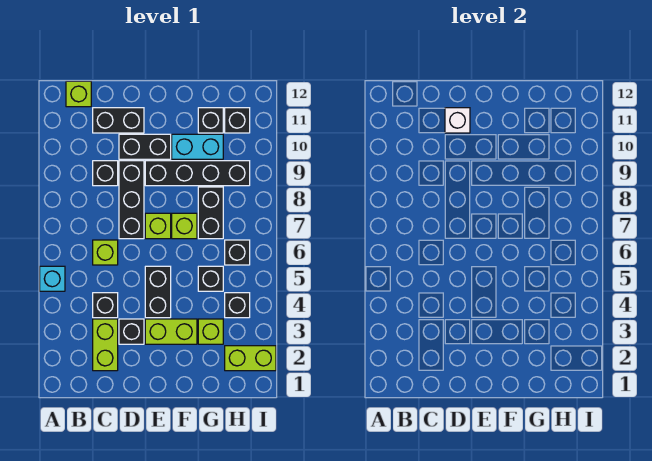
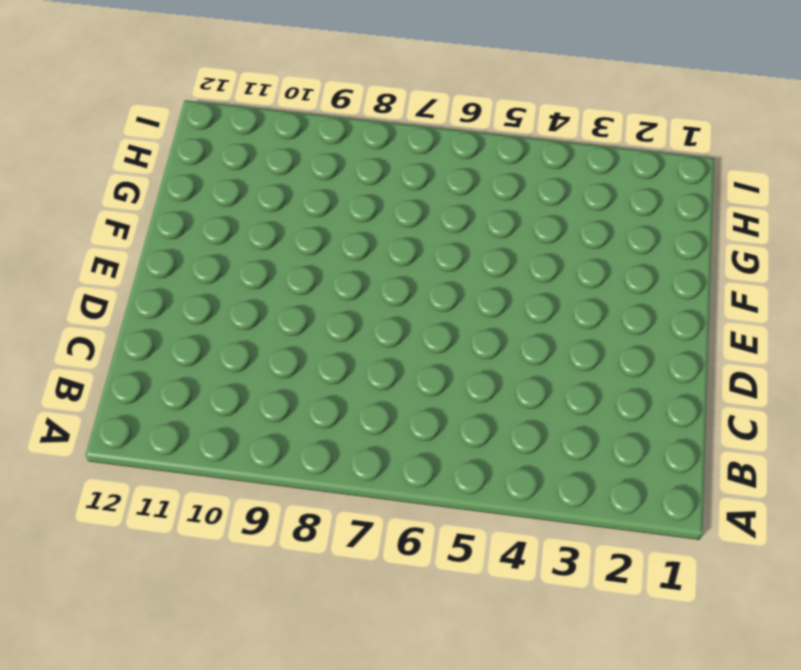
none -> cyan 1x1 brick [40,266,65,291]
none -> lime 1x1 brick [66,81,91,107]
none -> lime 1x2 brick [93,319,118,371]

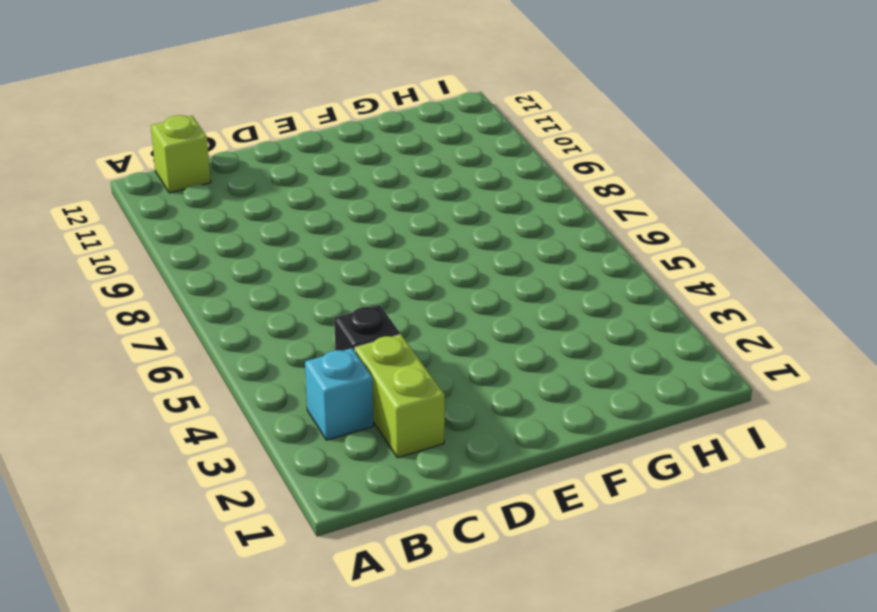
cyan 1x1 brick [305,348,374,440] -> cyan 1x1 brick moved to [40,266,65,291]
none -> lime 1x1 brick [93,240,118,265]
none -> black 1x1 brick [93,161,118,186]
none -> black 1x2 brick [93,108,144,133]

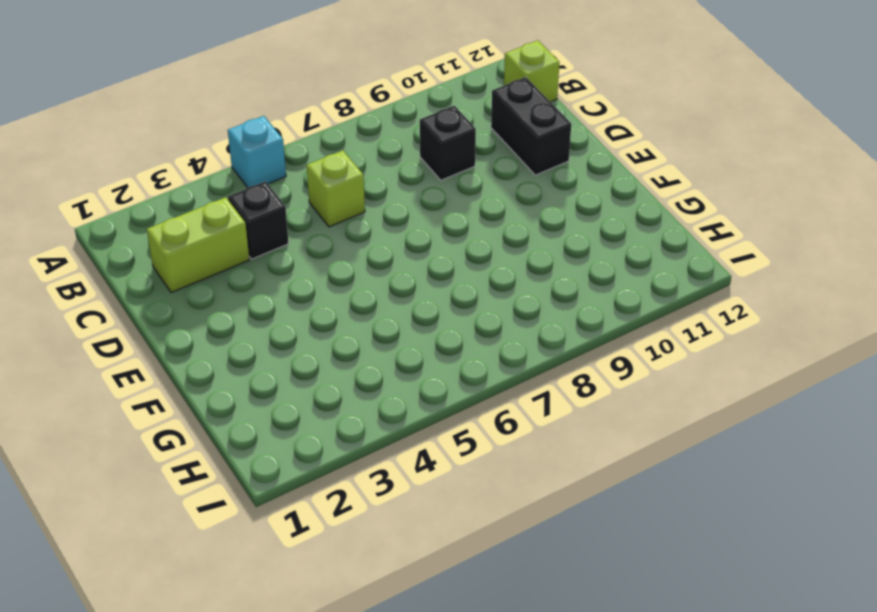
none -> black 1x1 brick [119,319,144,344]
none -> black 1x3 brick [119,161,144,239]
none -> black 1x2 brick [119,134,171,159]

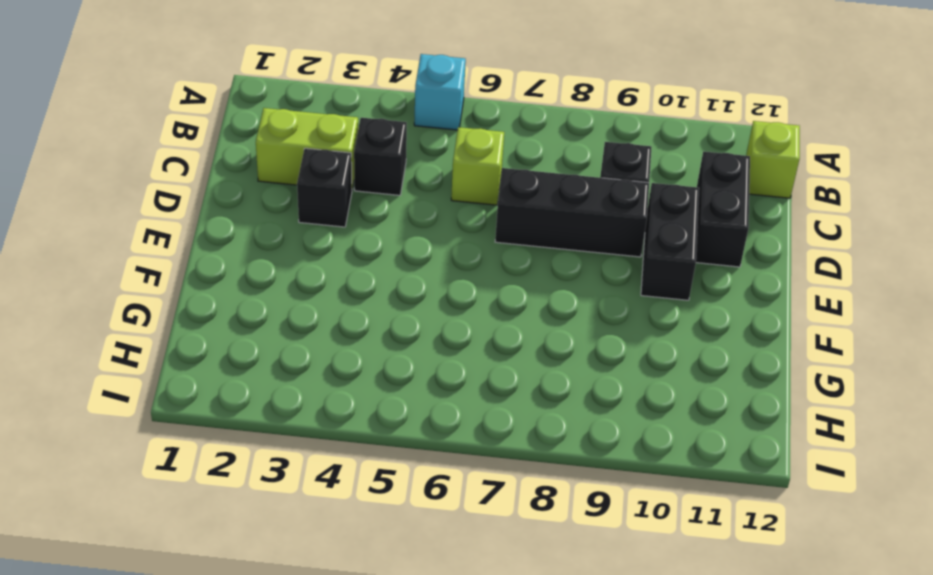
none -> lime 1x2 brick [145,319,197,344]
none -> black 1x2 brick [145,266,171,318]
none -> lime 1x1 brick [145,213,171,239]

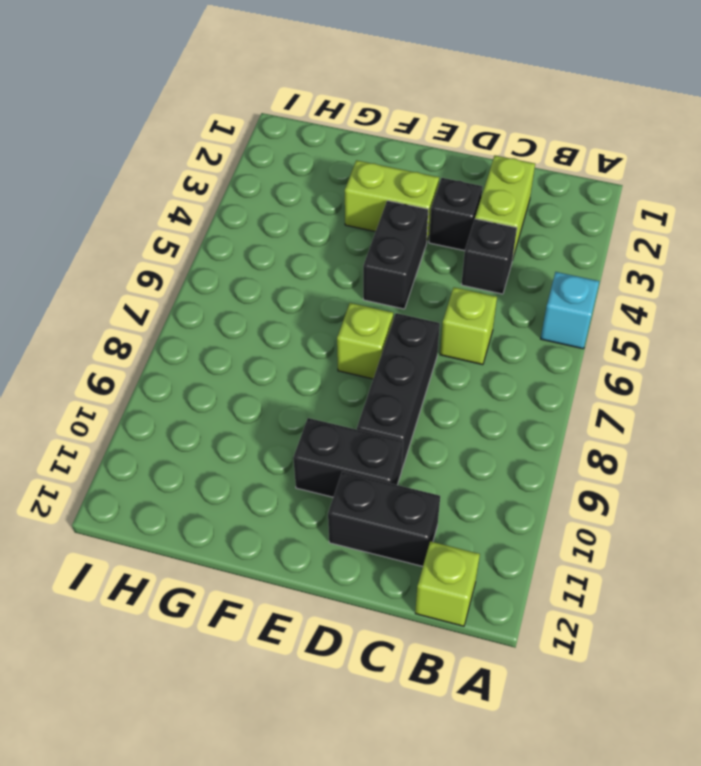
none -> black 1x1 brick [93,161,118,186]
none -> black 1x4 brick [145,161,250,186]
none -> lime 1x1 brick [172,213,197,239]

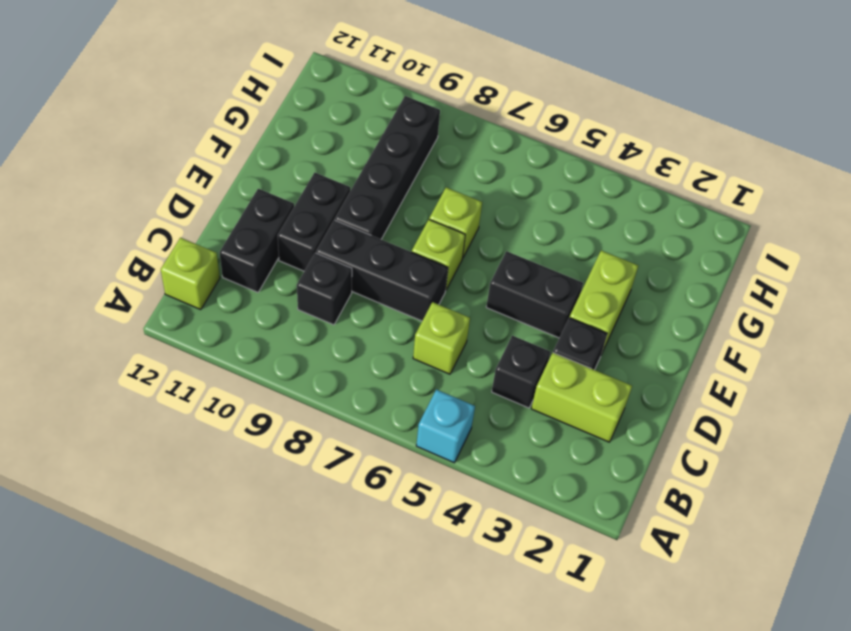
none -> cyan 1x2 brick [172,134,223,159]
none -> lime 1x1 brick [198,319,223,344]
none -> black 1x1 brick [198,266,223,291]

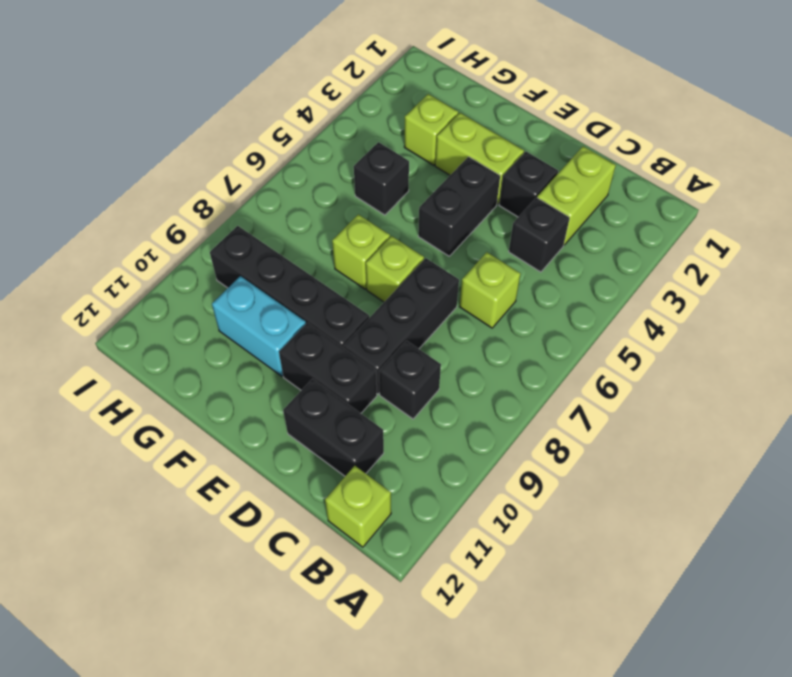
none -> cyan 1x1 brick [40,266,65,291]
none -> black 1x2 brick [198,187,223,239]
none -> black 1x1 brick [198,108,223,133]

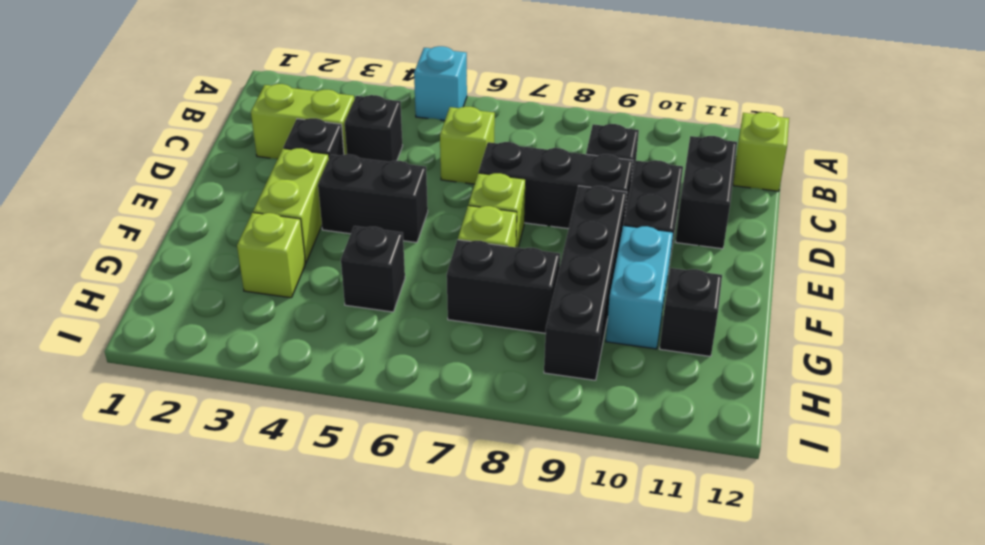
none -> lime 1x2 brick [225,346,276,371]
none -> black 1x1 brick [225,293,250,318]
none -> black 1x1 brick [225,240,250,265]

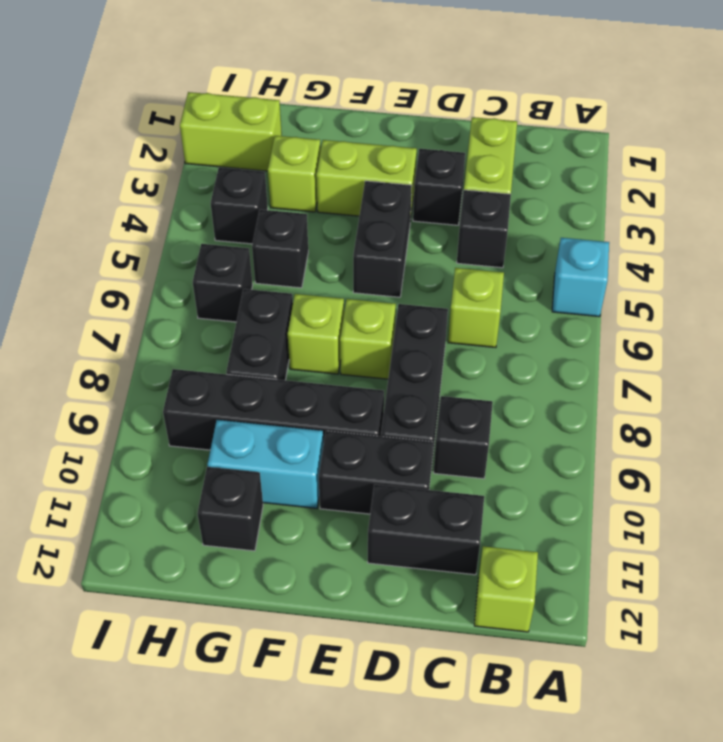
none -> black 1x1 brick [225,108,250,133]
none -> white 1x1 brick [445,108,470,133]

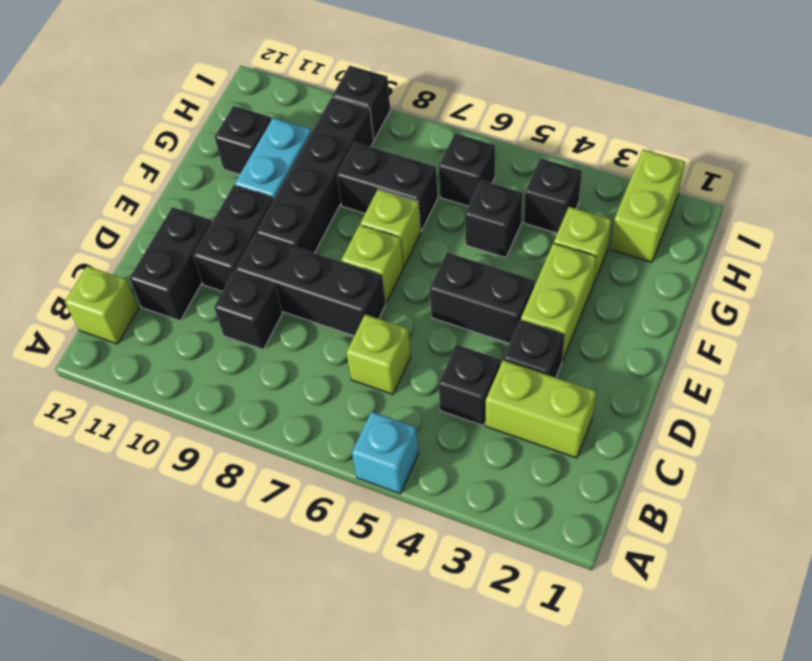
black 1x1 brick [332,66,390,140] -> black 1x1 brick moved to [225,108,250,133]
none -> white 1x1 brick [445,108,470,133]

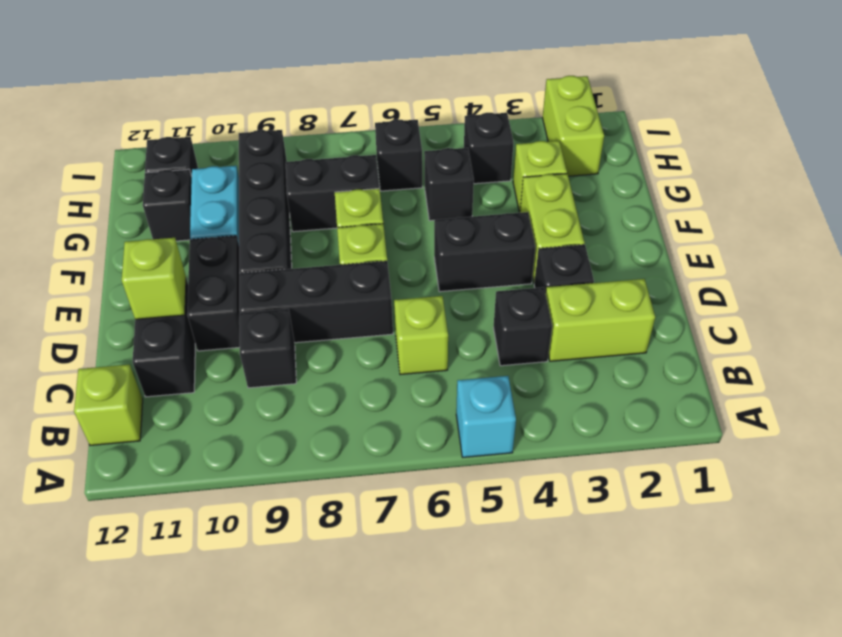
lime 1x1 brick [122,238,186,319] -> white 1x1 brick [445,108,470,133]

